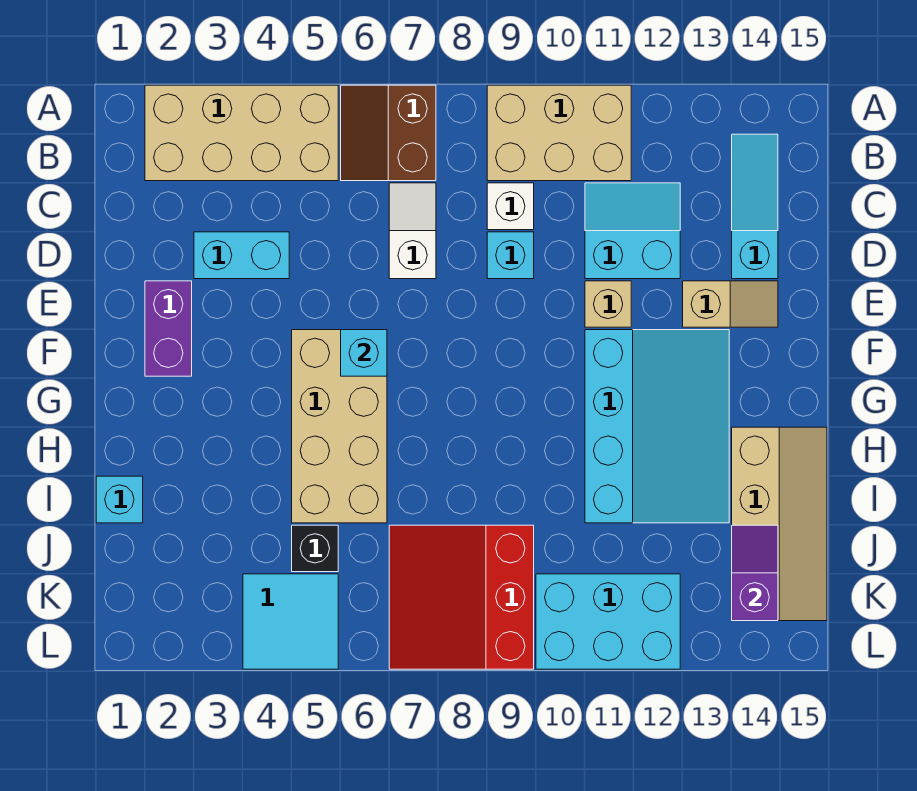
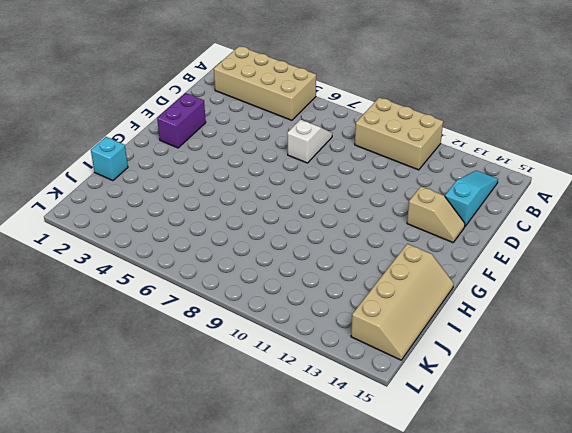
none -> brown 2x2 slope [341,85,436,181]
none -> white 1x1 brick [487,183,534,230]
none -> cyan 2x2 slope [585,183,680,279]

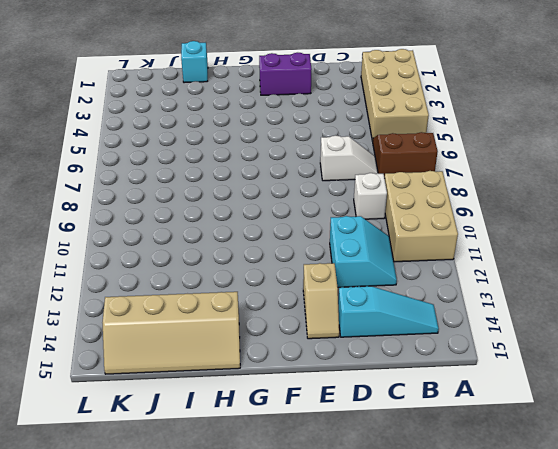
none -> cyan 1x2 brick [194,232,289,279]
none -> cyan 1x1 brick [487,232,534,279]
none -> tan 1x1 brick [585,281,631,327]

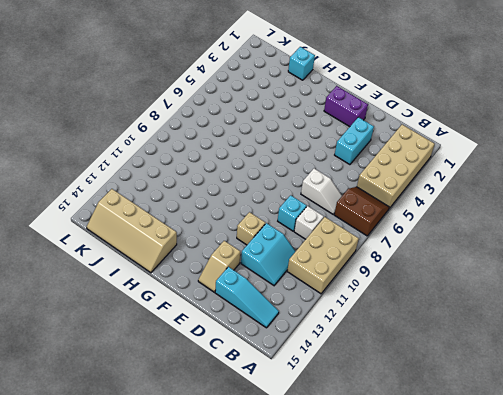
none -> tan 2x4 brick [292,330,387,523]
none -> cyan 3x4 slope [585,330,729,523]
none -> black 1x1 brick [292,525,338,572]

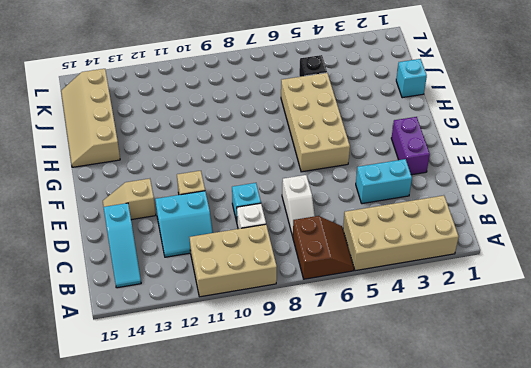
none -> cyan 3x4 slope [585,330,729,523]
none -> red 3x3 slope [389,525,534,669]
none -> cyan 2x2 tile [243,574,338,669]

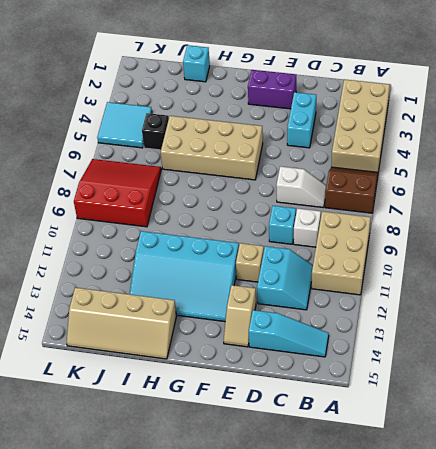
none -> cyan 2x3 brick [536,574,680,669]
none -> cyan 1x1 brick [341,330,387,376]
none -> purple 1x2 slope [732,525,778,621]

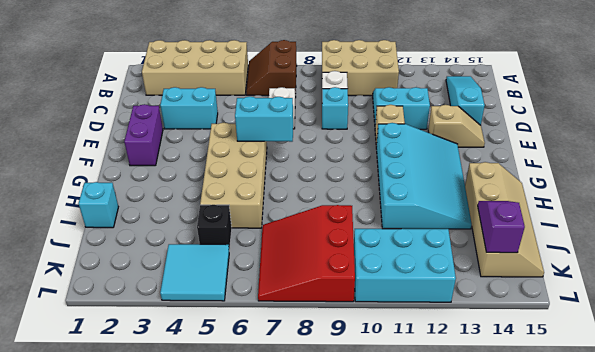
cyan 1x2 brick [235,97,293,142] -> cyan 1x1 brick [341,330,387,376]

